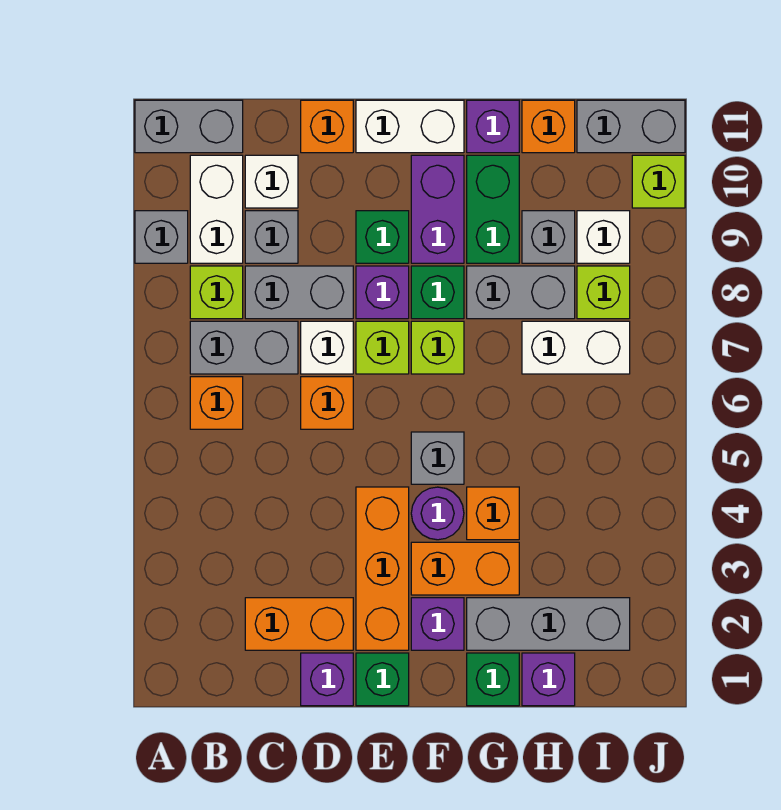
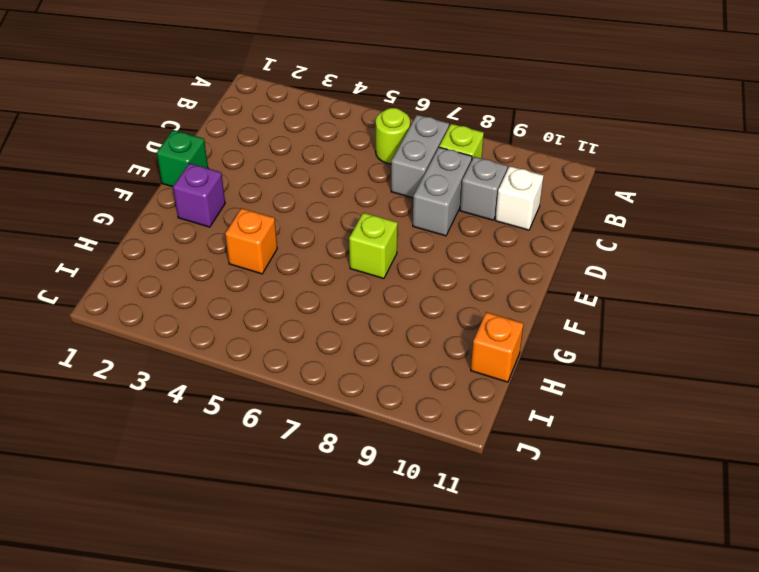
lime 1x1 round brick [376,108,410,164] -> orange 1x1 brick [190,377,243,429]
none -> grey 1x1 brick [135,211,188,263]
none -> grey 1x2 brick [135,100,243,153]
none -> white 1x2 brick [190,155,243,263]
none -> orange 1x2 brick [245,598,353,650]

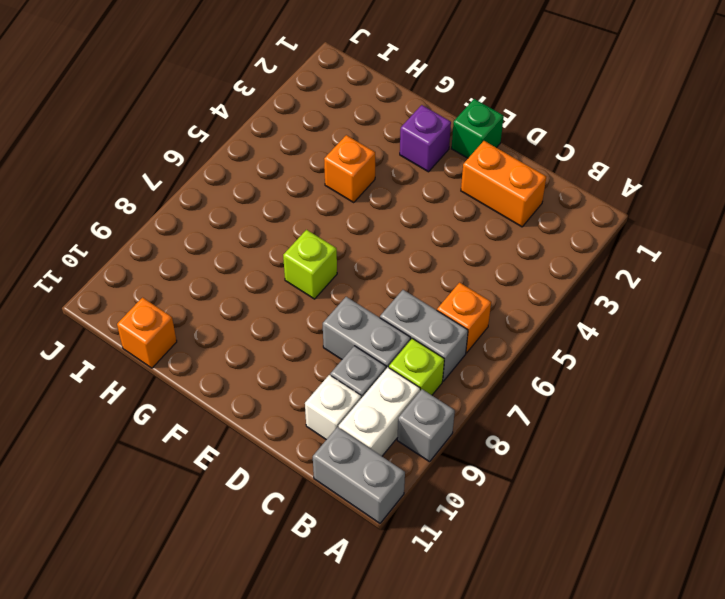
none -> purple 1x1 brick [301,653,353,706]
none -> orange 1x1 brick [301,377,353,429]
none -> white 1x1 brick [301,321,353,374]
none -> orange 1x1 brick [301,100,353,153]

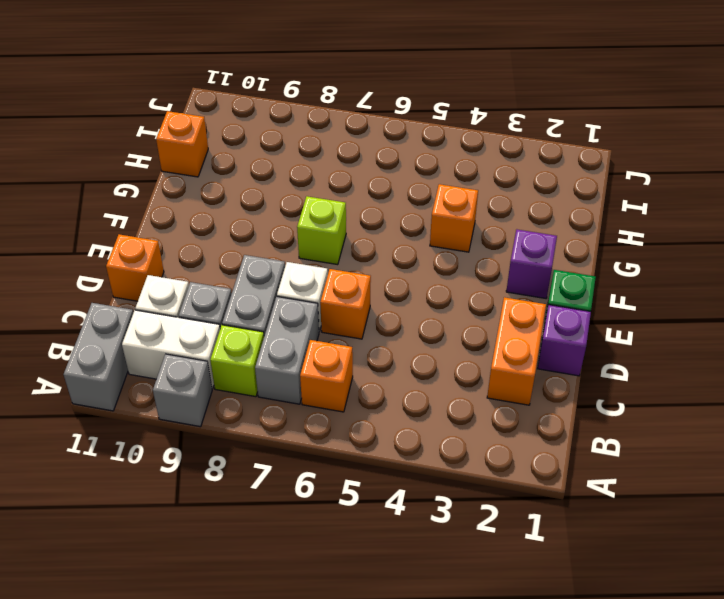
none -> orange 1x3 brick [356,487,409,650]
none -> lime 1x1 brick [356,321,409,374]
none -> purple 1x1 brick [356,266,409,319]
none -> green 1x1 brick [356,211,409,263]

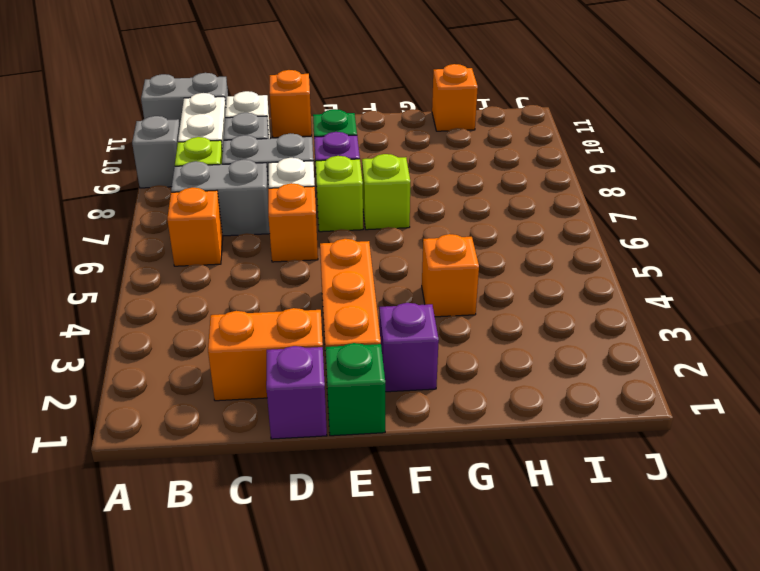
none -> white 1x2 brick [356,100,464,153]
none -> orange 1x2 brick [411,542,519,595]
none -> purple 1x1 round brick [411,487,464,540]
none -> grey 1x1 brick [411,432,464,484]

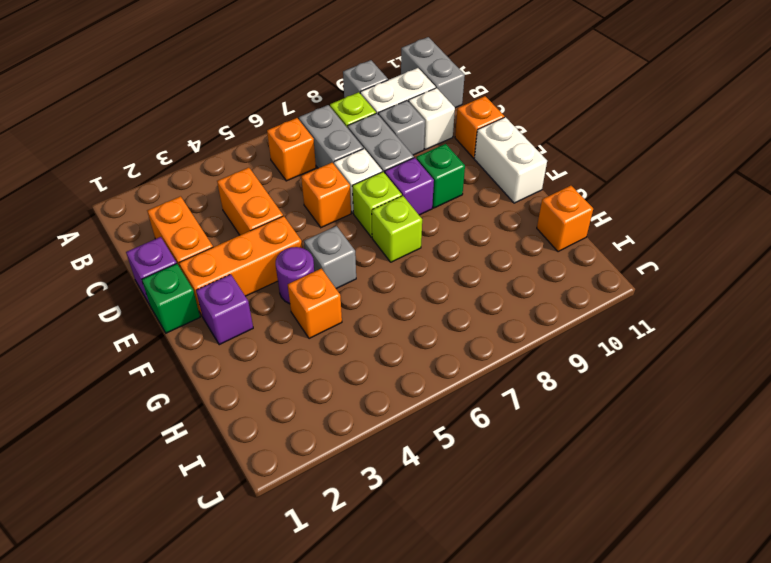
orange 1x2 brick [217,168,283,235] -> orange 1x2 brick moved to [411,542,519,595]
none -> green 1x1 brick [411,266,464,319]
none -> purple 1x2 brick [411,155,464,263]
none -> green 1x1 brick [467,653,519,706]
none -> grey 1x3 brick [467,598,630,650]

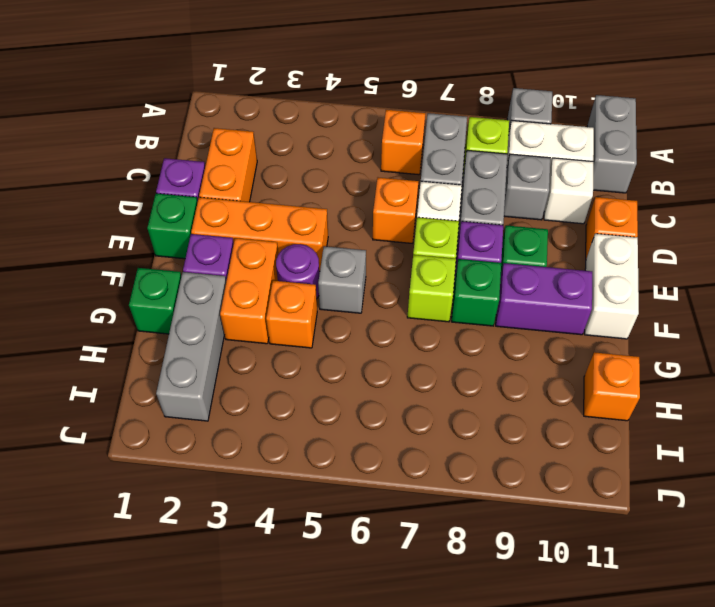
none -> grey 1x2 brick [467,266,575,319]
none -> green 1x2 brick [467,155,519,263]
none -> purple 1x1 brick [467,100,519,153]
none -> purple 1x1 brick [522,653,575,706]

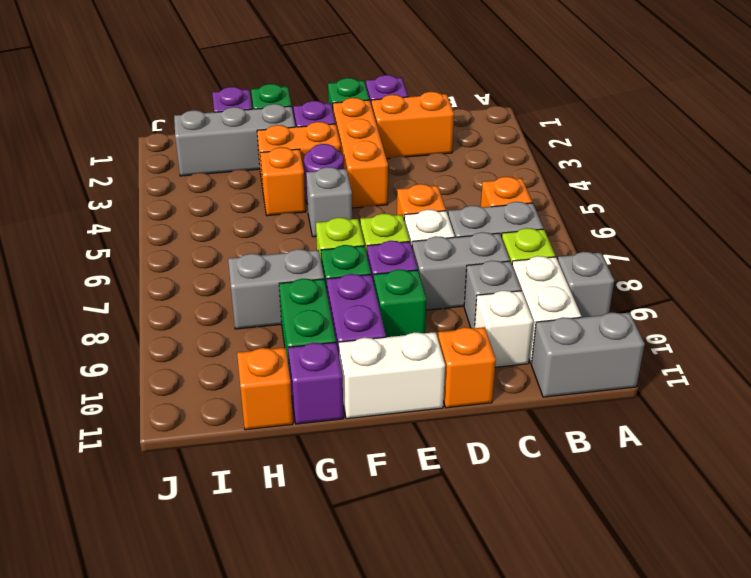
none -> white 1x2 brick [522,321,630,374]
none -> grey 1x1 brick [522,211,575,263]
none -> lime 1x1 brick [577,266,630,319]
none -> white 1x1 brick [577,211,630,263]

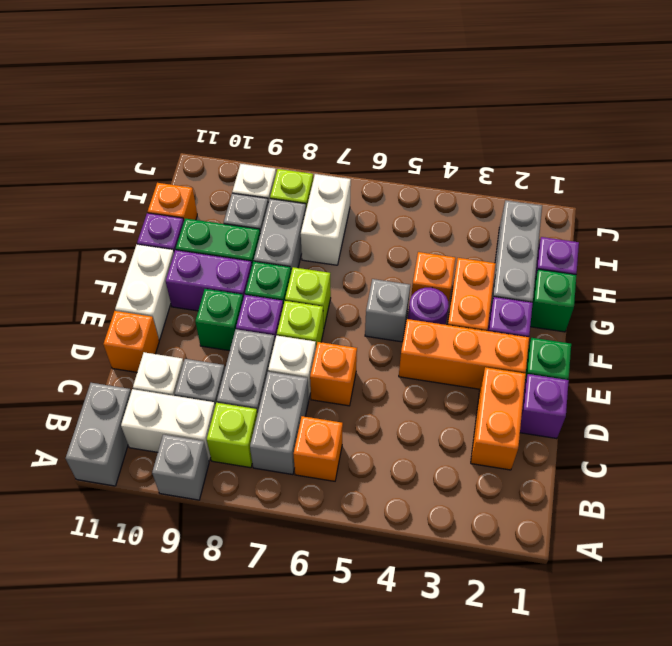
none -> grey 1x2 brick [577,100,685,153]
none -> lime 1x1 brick [632,155,685,208]

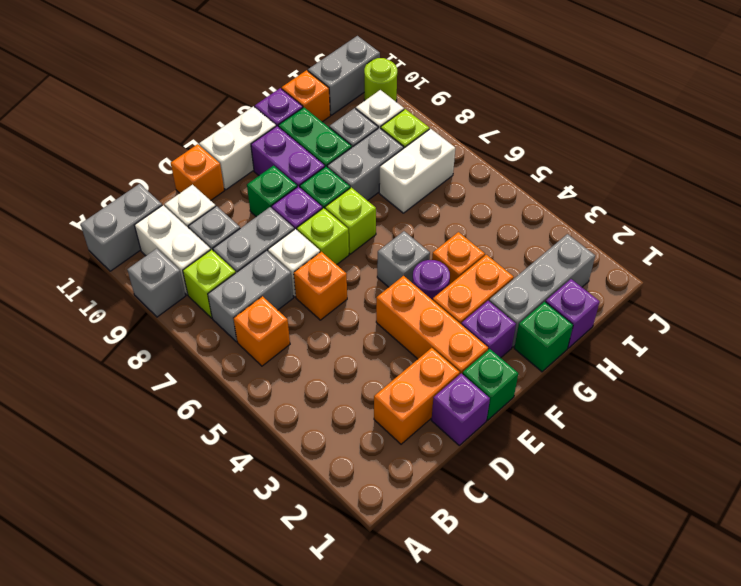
lime 1x1 round brick [364,58,397,101] -> lime 1x1 brick [632,155,685,208]

